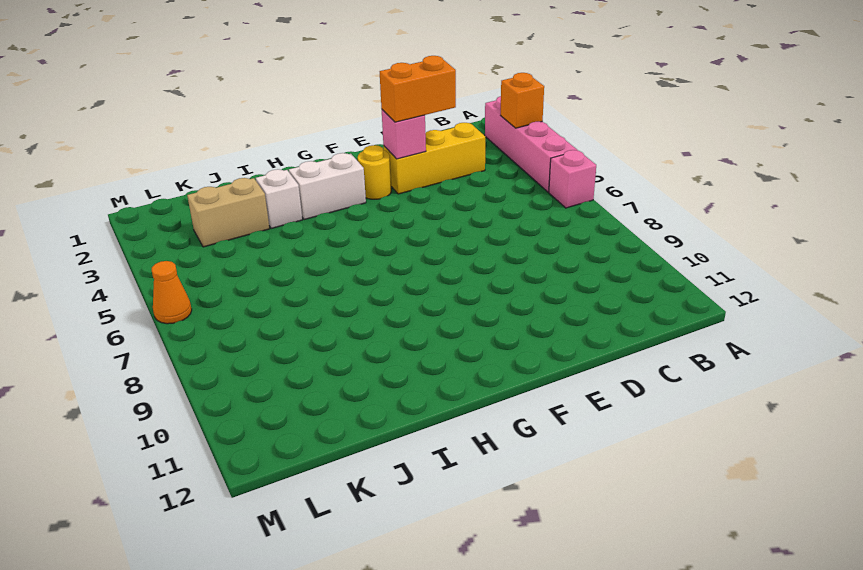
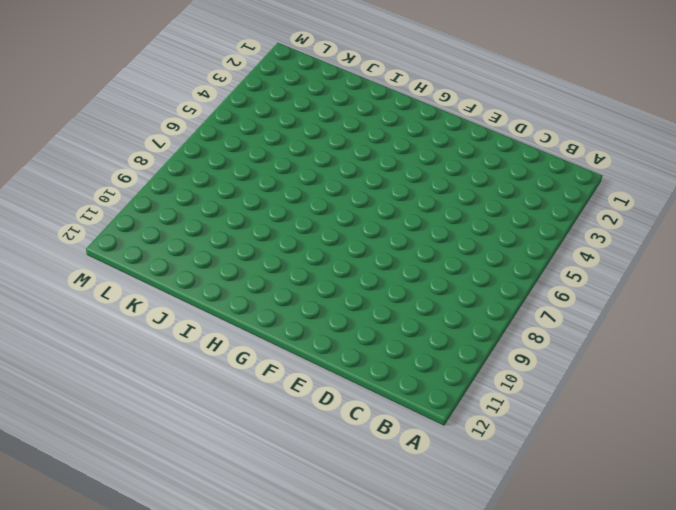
none -> pink 1x4 brick [485,96,578,192]
none -> pink 1x1 brick [549,150,596,208]

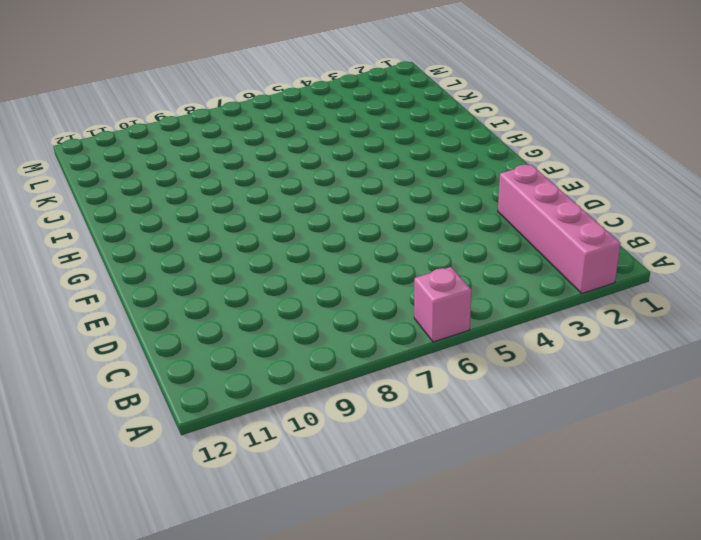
pink 1x4 brick [498,165,621,293] -> pink 1x4 brick turned to [485,96,578,192]
none -> yellow 1x3 brick [384,123,485,194]
none -> yellow 1x1 round brick [358,145,392,199]

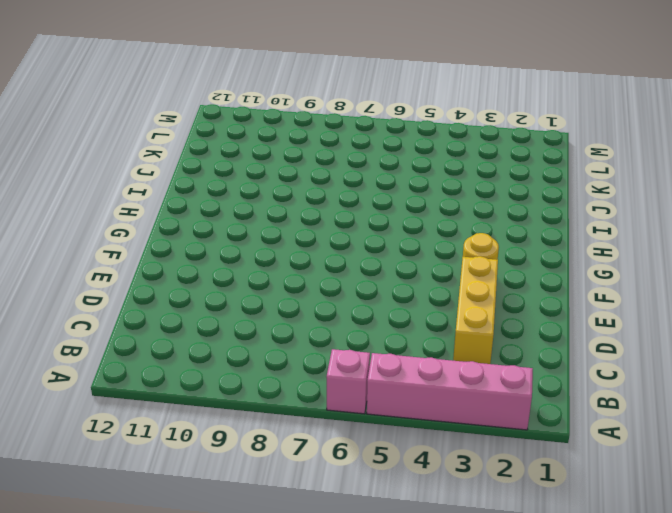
none -> white 1x2 brick [289,153,366,220]
none -> white 1x1 brick [256,169,302,229]

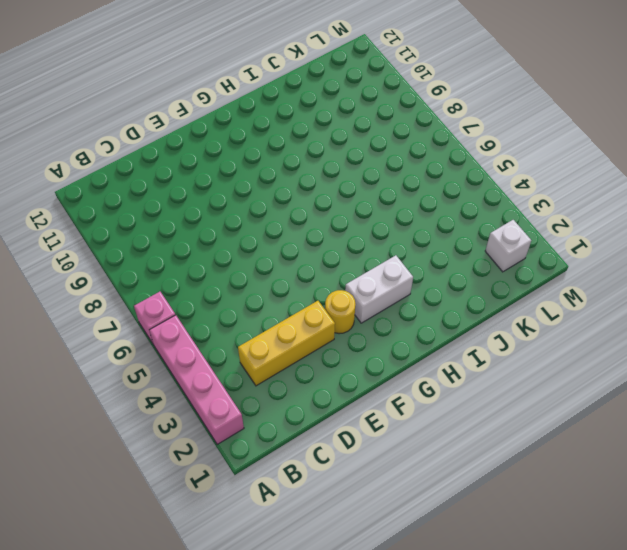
white 1x1 brick [485,220,531,272] -> white 1x1 brick moved to [256,169,302,229]
none -> tan 1x2 brick [187,178,270,247]
none -> orange 1x1 cone [152,261,192,324]

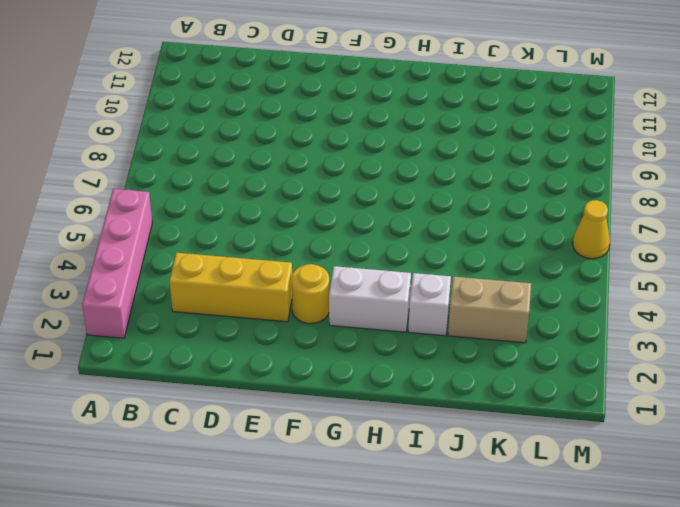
yellow 1x1 cone [573,200,610,259] -> orange 1x1 cone [152,261,192,324]
none -> pink 1x1 brick [549,150,596,208]
none -> orange 1x1 brick [501,73,544,128]

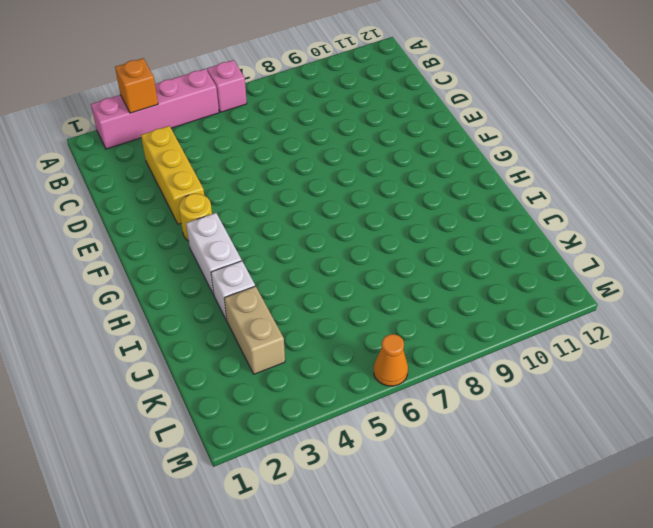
none -> pink 1x1 brick [382,110,426,159]
none -> orange 1x2 brick [380,56,456,122]

